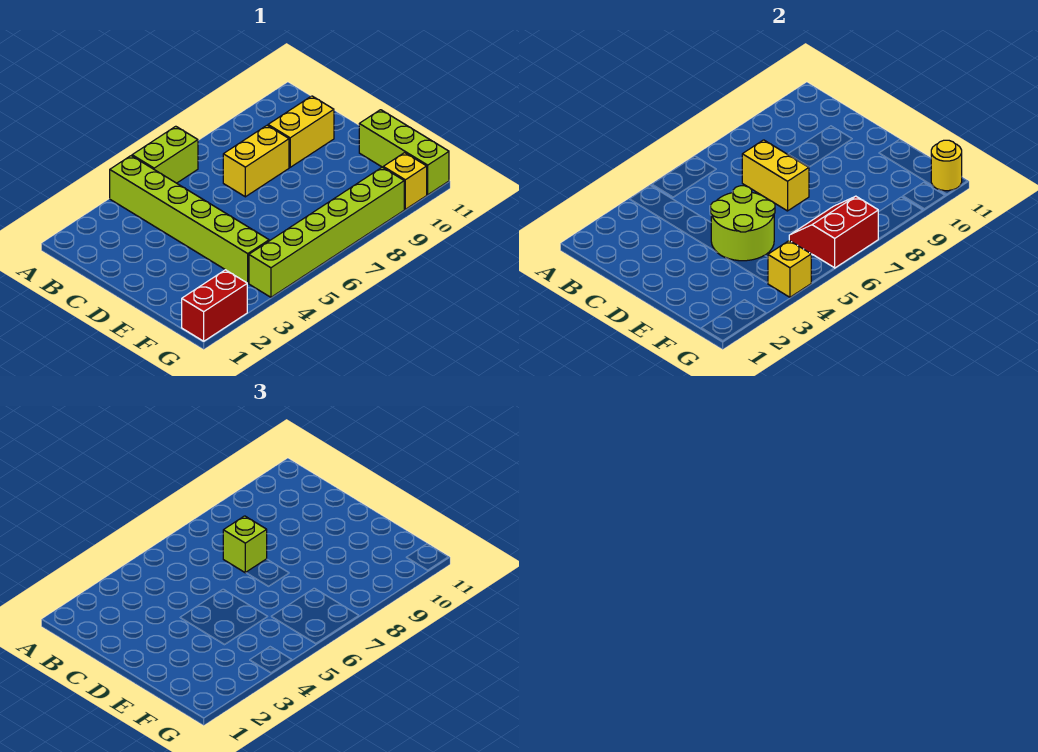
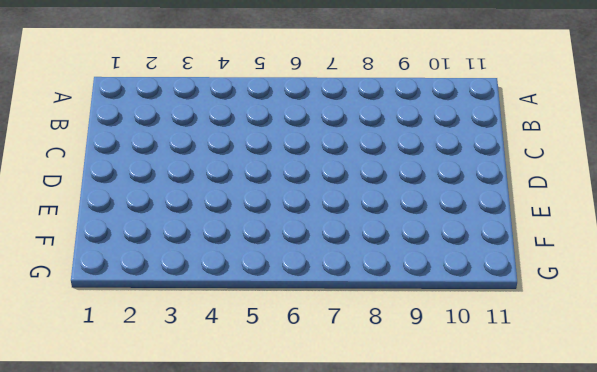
none -> lime 1x6 brick [110,156,269,283]
none -> lime 1x2 brick [132,126,198,183]
none -> yellow 1x2 brick [223,125,289,197]

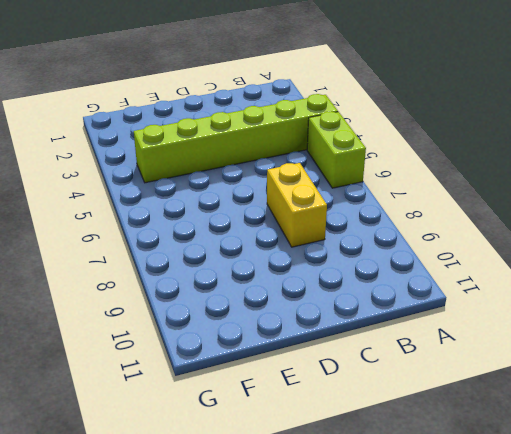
none -> yellow 1x2 brick [268,96,334,167]
none -> lime 1x3 brick [359,110,449,195]
none -> red 1x2 brick [182,270,247,341]

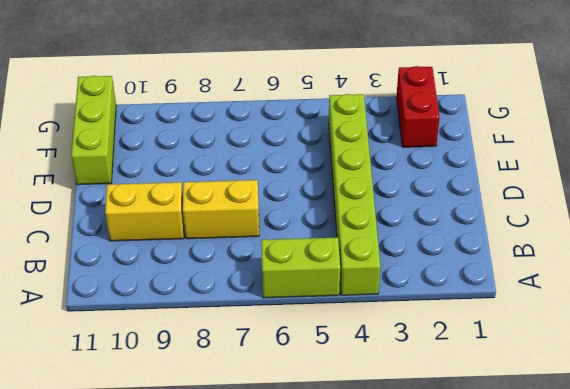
red 1x2 brick [396,66,440,147] -> red 1x2 brick turned to [182,270,247,341]
none -> lime 1x6 brick [249,167,404,297]
none -> yellow 1x1 brick [383,153,427,209]
none -> yellow 1x2 brick [742,140,809,211]

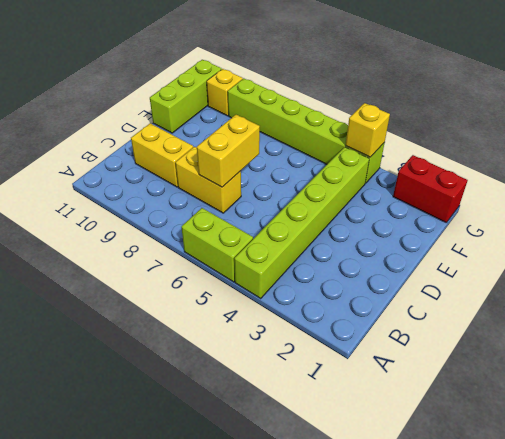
none -> lime 2x2 round brick [711,186,775,261]
none -> red 2x2 slope [789,196,878,268]
none -> yellow 1x1 round brick [931,140,962,191]

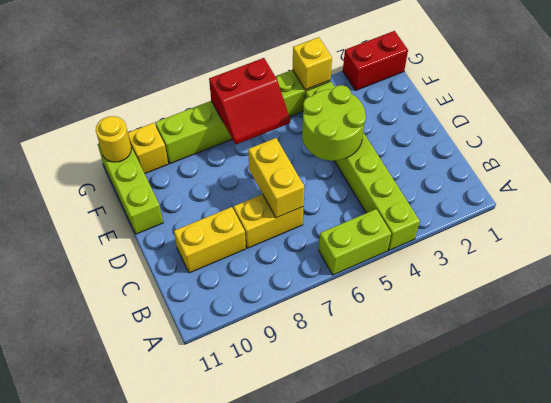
none -> lime 1x1 brick [223,516,267,573]

